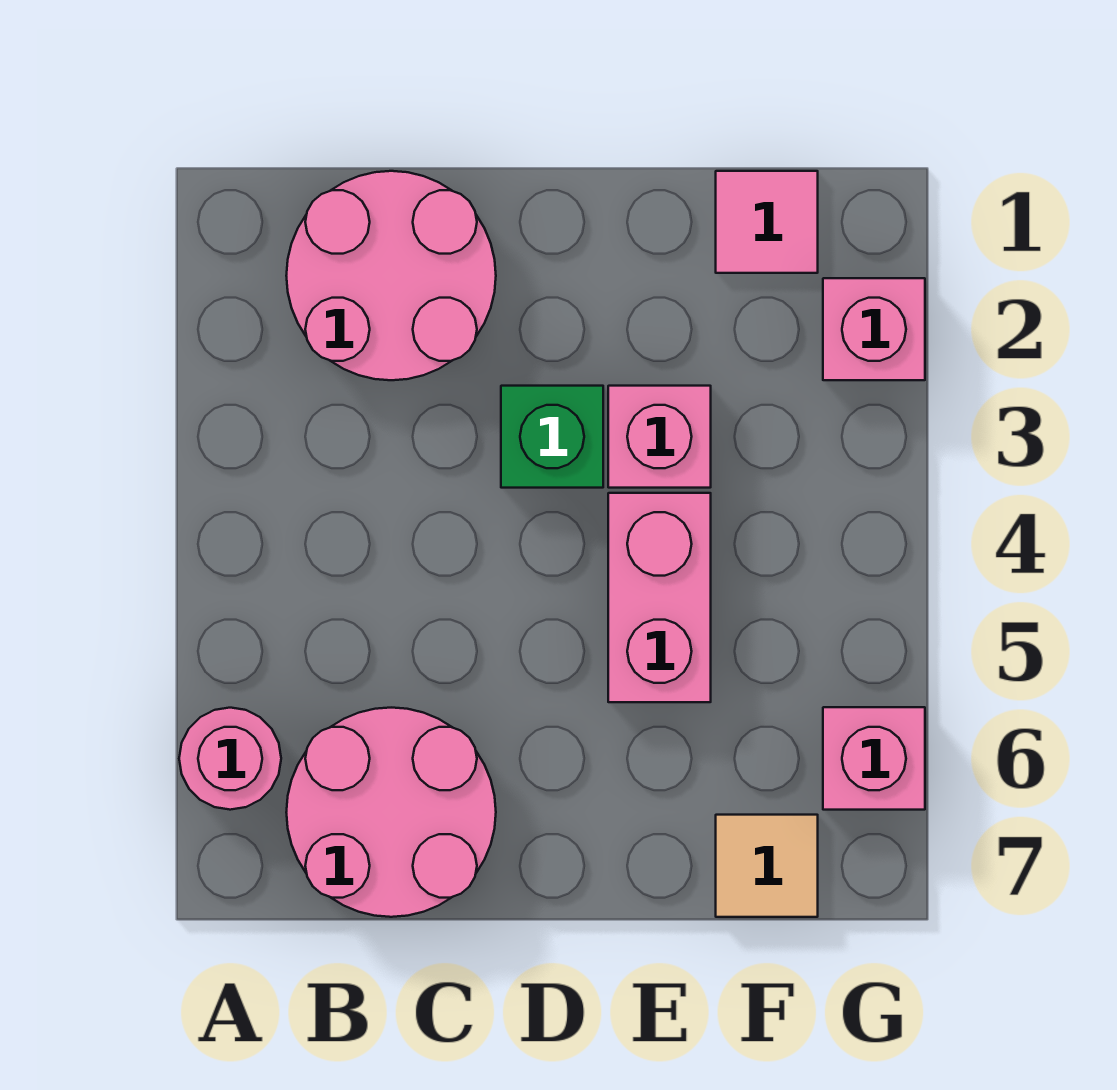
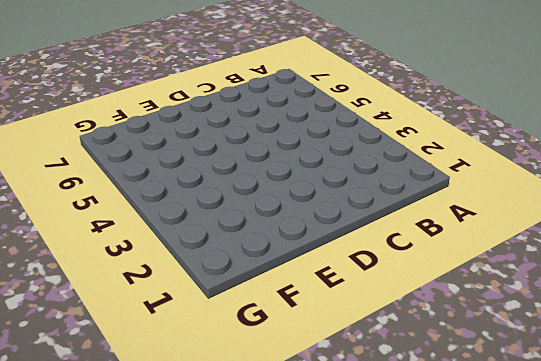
none -> pink 1x1 round brick [179,708,281,810]
none -> pink 2x2 round brick [286,171,496,380]

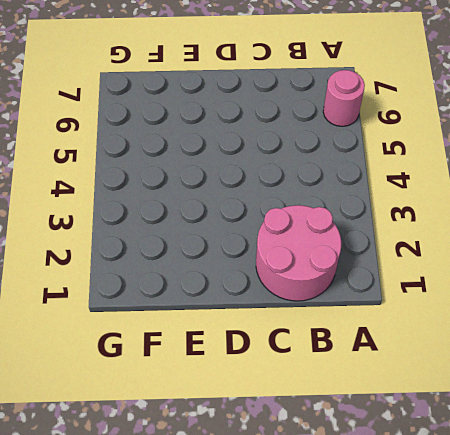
none -> pink 2x2 round brick [286,708,496,917]
none -> green 1x1 brick [501,386,603,488]

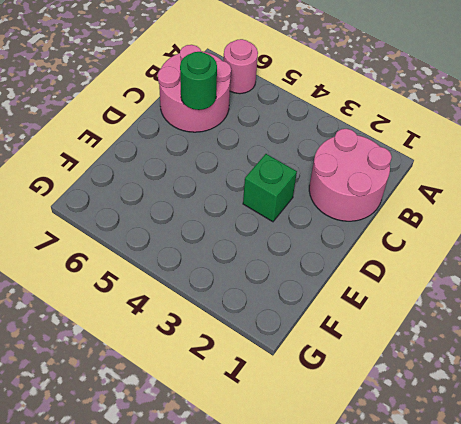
green 1x1 round brick [180,52,217,110] -> none
none -> pink 1x1 brick [608,386,711,488]
none -> pink 1x2 brick [608,493,711,702]

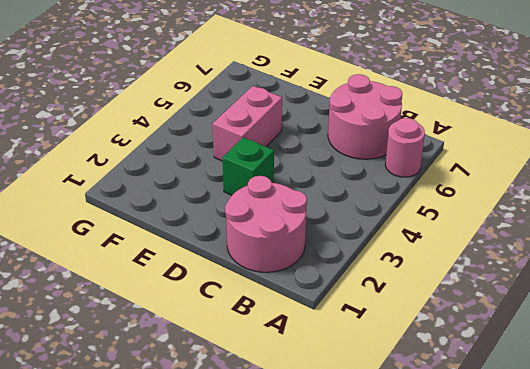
none -> pink 1x1 brick [608,386,711,488]
none -> pink 1x1 tile [716,171,818,273]

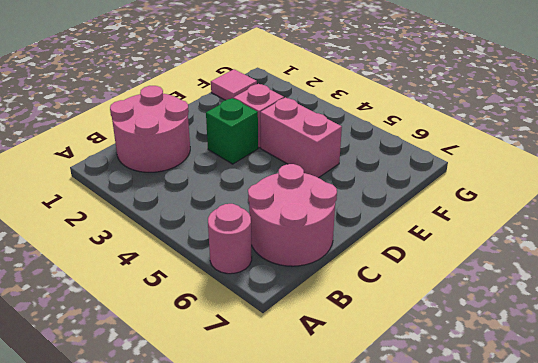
none -> tan 1x1 tile [716,815,818,917]
none -> pink 1x1 brick [823,278,925,380]

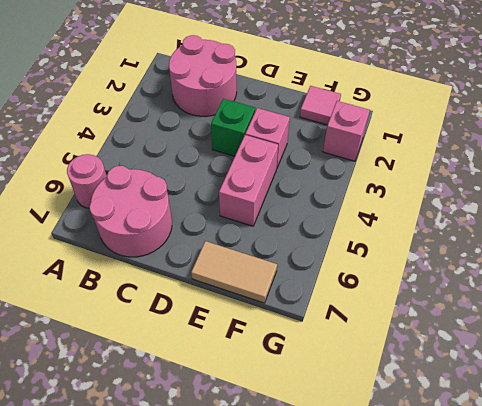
tan 1x2 tile [191,241,277,303] -> tan 1x1 tile [716,815,818,917]
none -> pink 1x1 brick [823,707,925,810]

